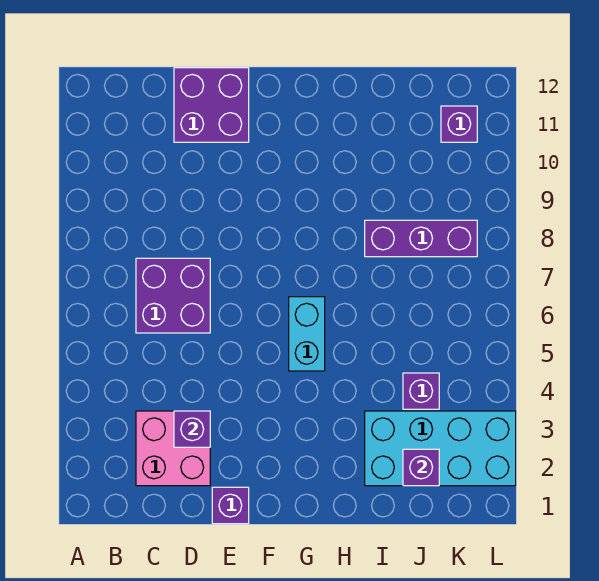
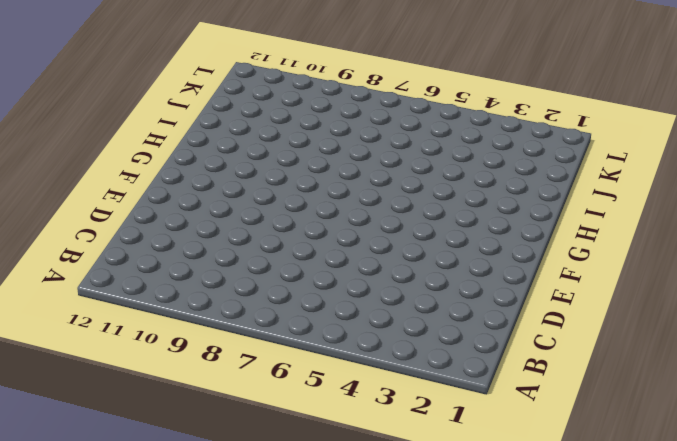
none -> pink 2x2 brick [136,411,210,486]
none -> purple 2x2 brick [136,258,210,333]

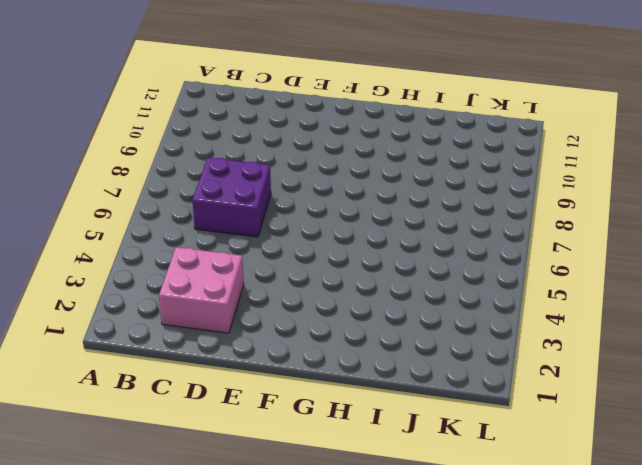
none -> purple 2x2 brick [174,68,249,142]
none -> purple 1x1 brick [212,487,249,524]

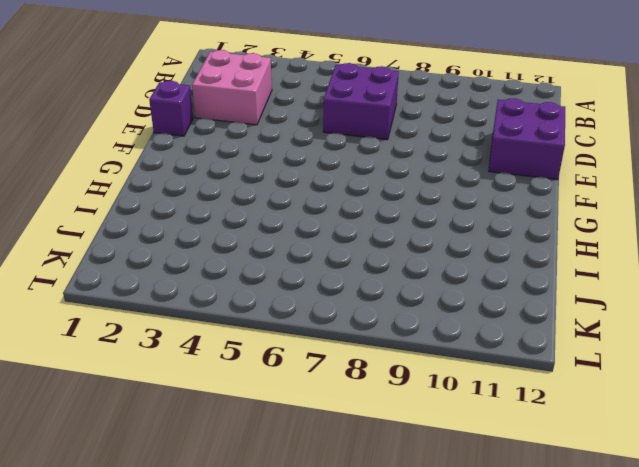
none -> cyan 1x2 brick [289,297,325,371]
none -> cyan 2x4 brick [365,411,516,486]

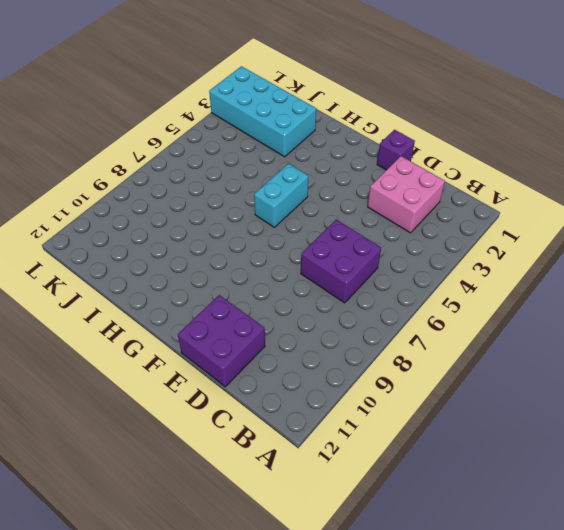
none -> purple 1x3 brick [365,220,477,257]
none -> purple 1x1 brick [403,373,439,409]

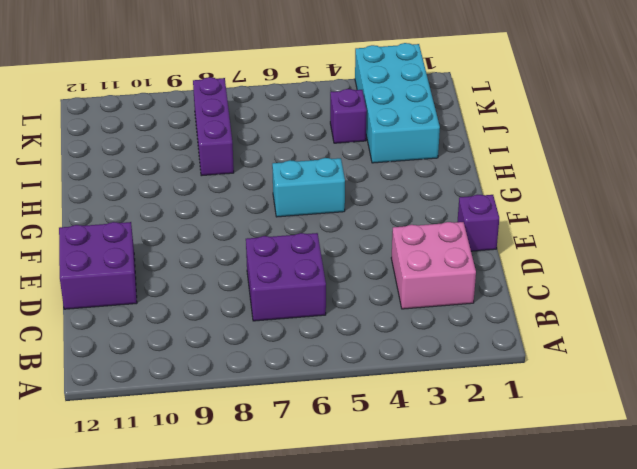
none -> purple 1x1 brick [441,106,477,142]
none -> purple 1x1 brick [174,411,210,447]

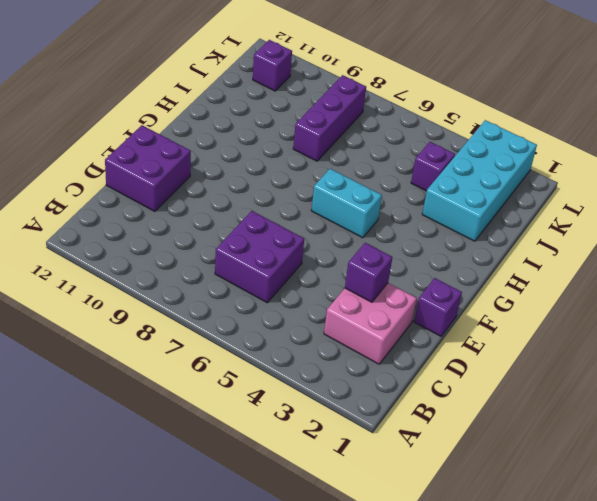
none -> purple 1x1 brick [403,449,439,486]

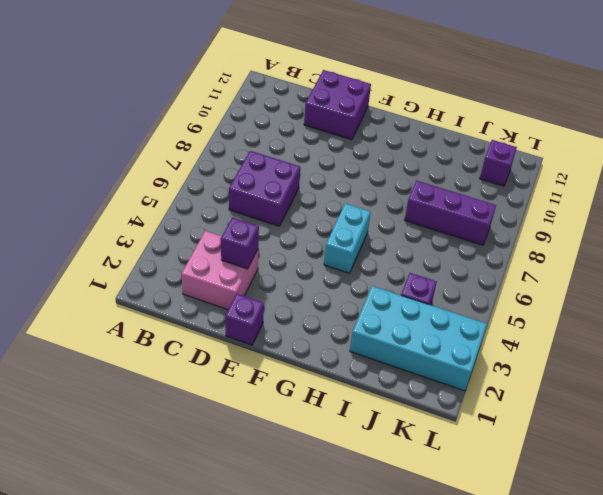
none -> purple 1x1 brick [403,449,439,486]

